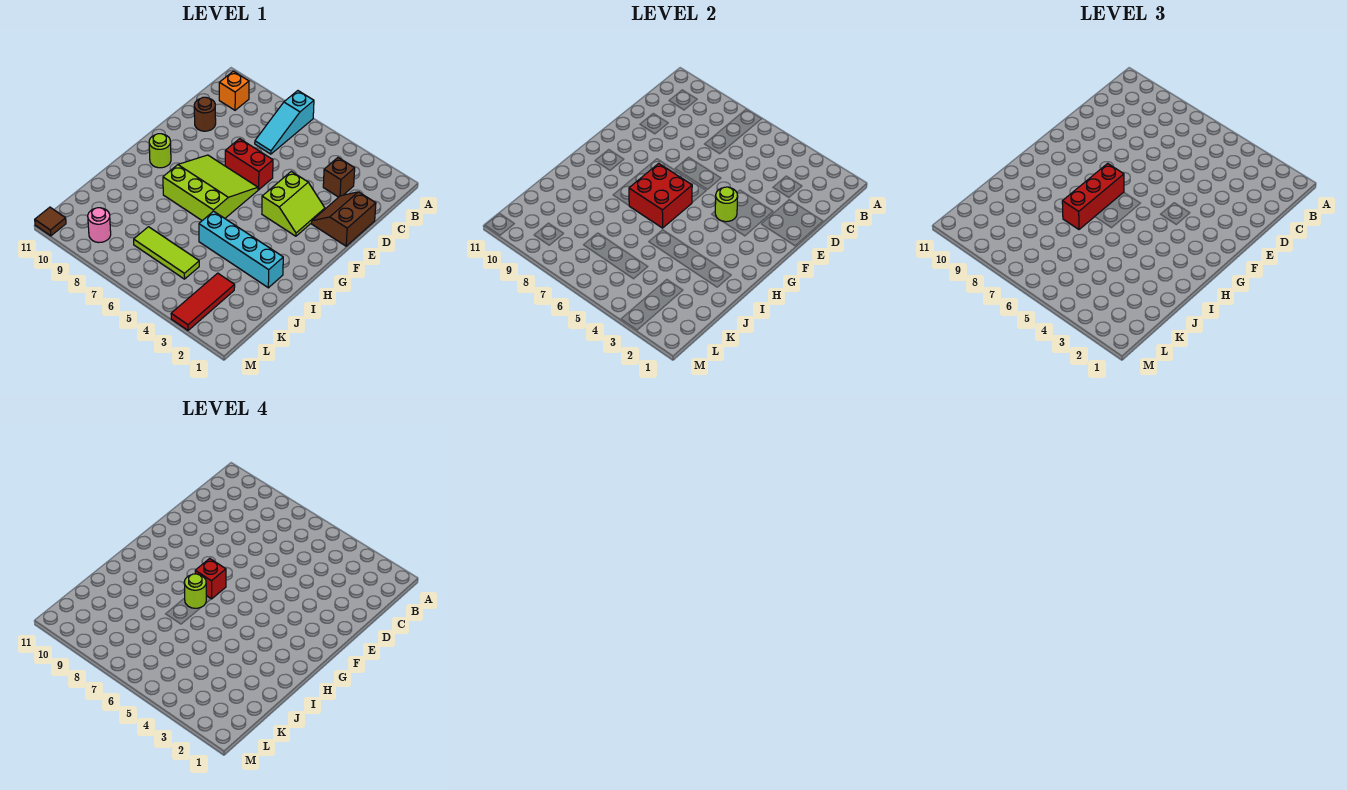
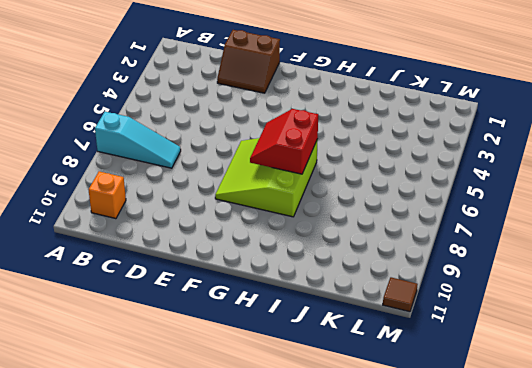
red 2x2 slope [250,109,318,174] -> red 2x2 brick [629,163,692,228]
none -> brown 1x1 brick [323,158,355,197]
none -> brown 1x1 round brick [194,97,216,131]
none -> lime 2x2 slope [262,171,325,236]

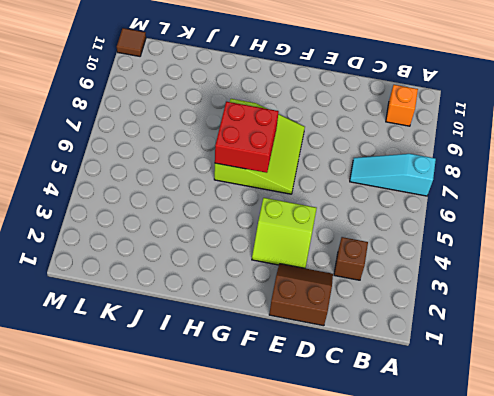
none -> brown 1x1 round brick [194,97,216,131]
none -> red 1x2 brick [225,139,273,190]
none -> lime 1x1 round brick [149,134,171,168]

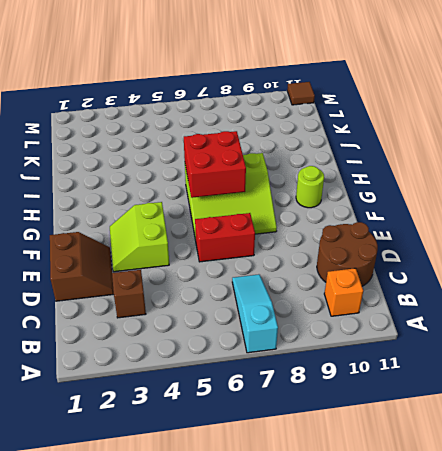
brown 2x2 round brick [317,222,378,286] -> brown 1x1 round brick [194,97,216,131]
none -> cyan 1x4 brick [199,211,283,288]
none -> red 1x3 tile [171,273,235,330]
none -> lime 1x3 tile [134,227,199,279]

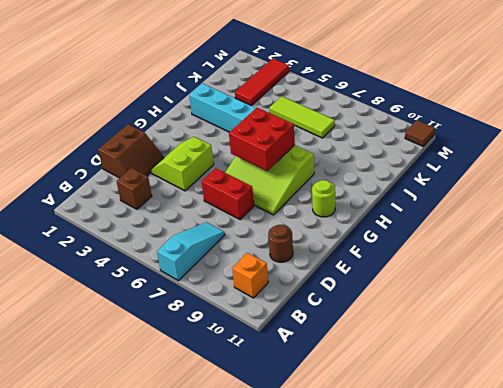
none -> pink 1x1 round brick [88,208,111,243]
none -> lime 1x1 round brick [715,187,738,222]
none -> red 1x3 brick [1062,163,1124,229]

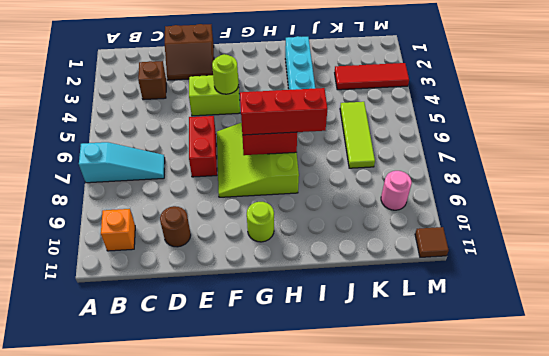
none -> red 1x1 brick [195,558,226,599]
none -> lime 1x1 round brick [184,574,206,608]

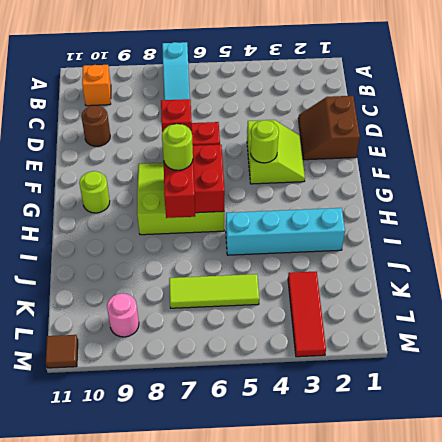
none -> brown 1x1 brick [323,158,355,197]

